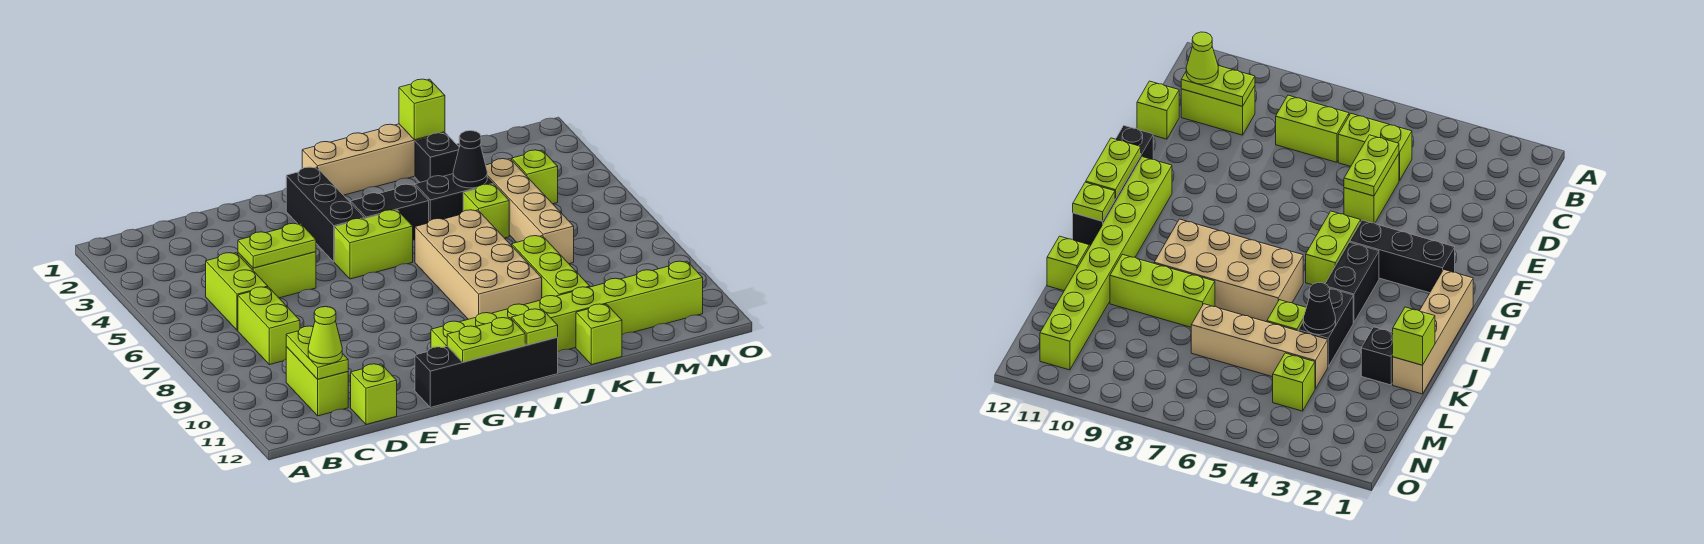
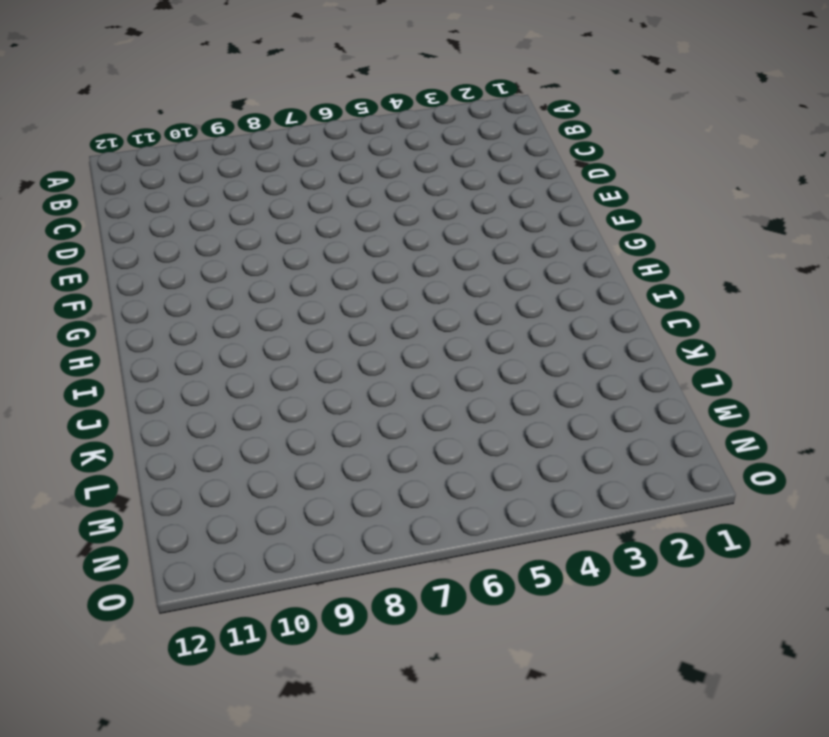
none -> lime 1x2 brick [206,253,268,330]
none -> lime 1x2 brick [238,287,300,365]
none -> lime 1x2 brick [286,347,348,416]

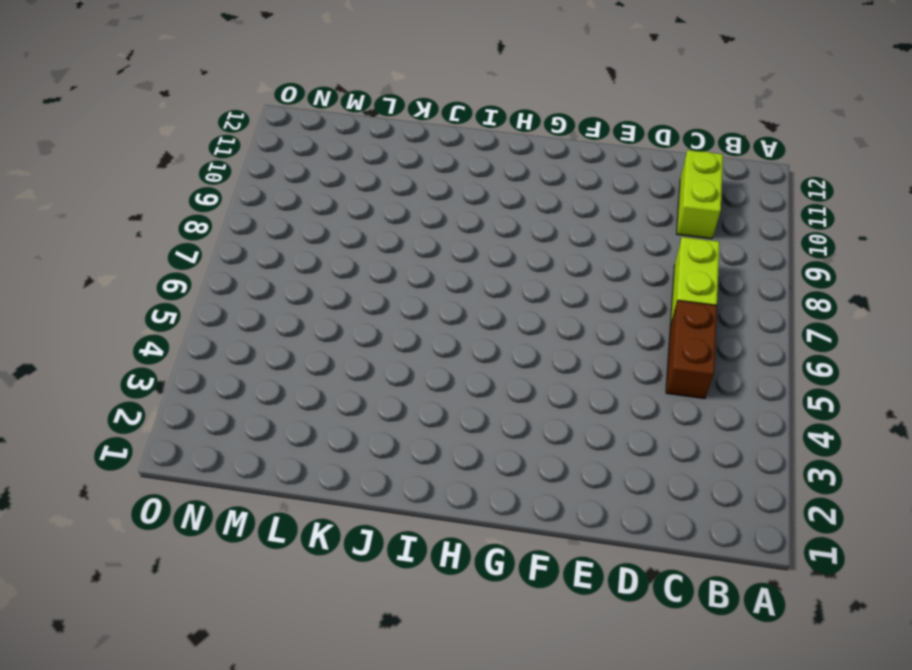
brown 1x2 brick [666,300,717,399] -> lime 1x2 brick [206,253,268,330]
none -> lime 1x2 brick [238,252,316,298]
none -> lime 1x1 brick [351,364,397,424]
none -> black 1x4 brick [415,337,558,407]

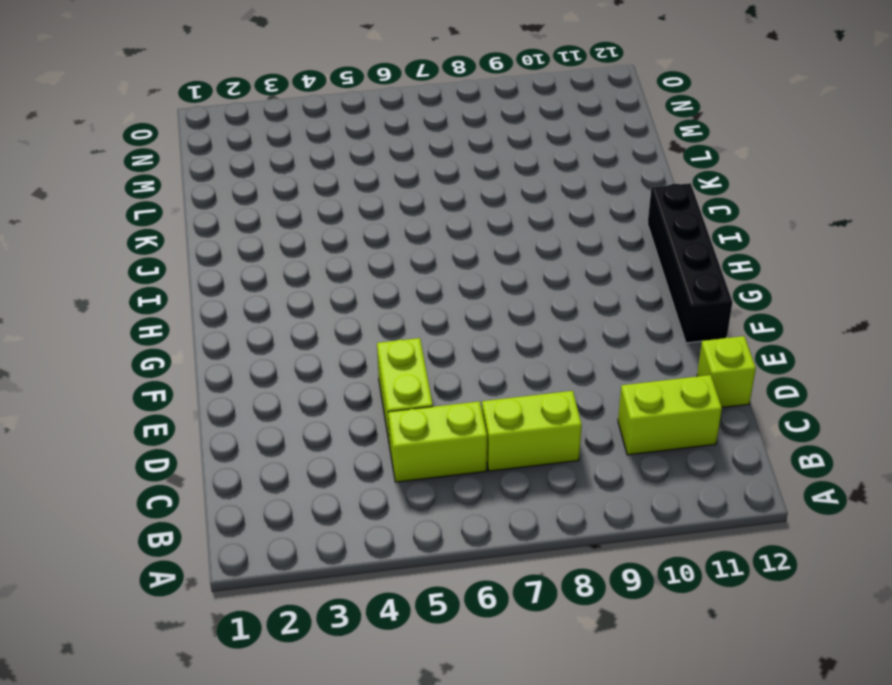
none -> black 1x3 brick [286,167,364,262]
none -> lime 1x2 brick [335,210,413,279]
none -> lime 1x8 brick [431,261,703,351]

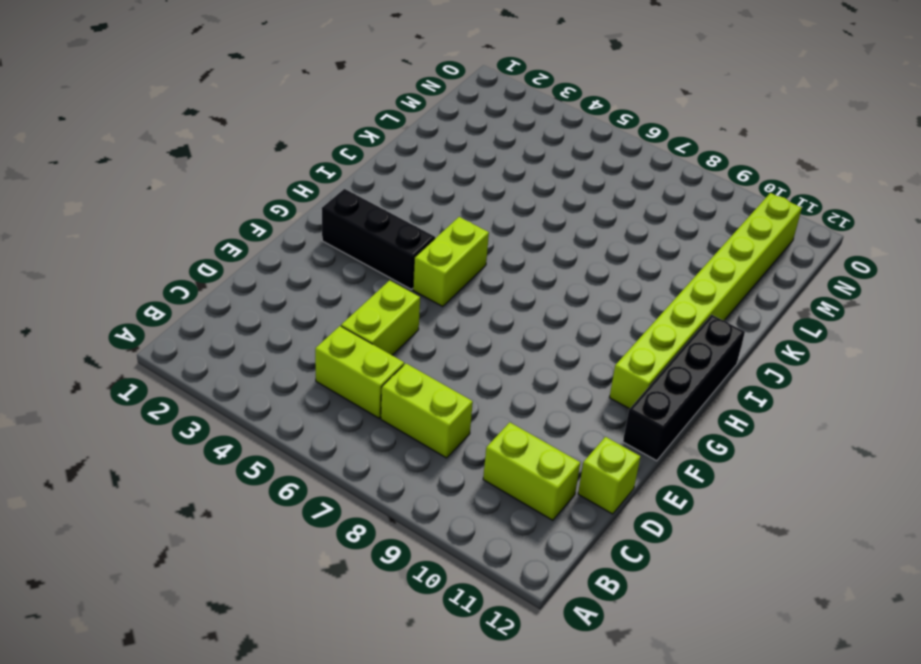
none -> tan 1x4 brick [302,124,445,195]
none -> black 1x2 brick [351,184,429,240]
none -> tan 2x4 brick [415,210,542,319]

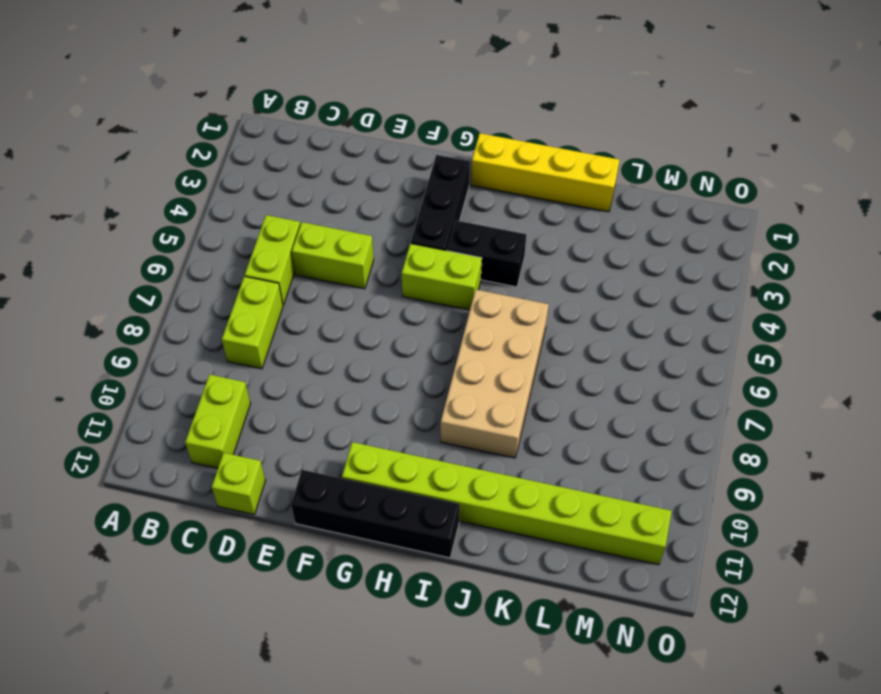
yellow 1x4 brick [471,133,620,212] -> tan 1x4 brick [302,124,445,195]
none -> black 1x2 brick [415,174,493,221]
none -> black 1x1 brick [415,133,459,182]
none -> lime 1x1 brick [463,184,509,238]

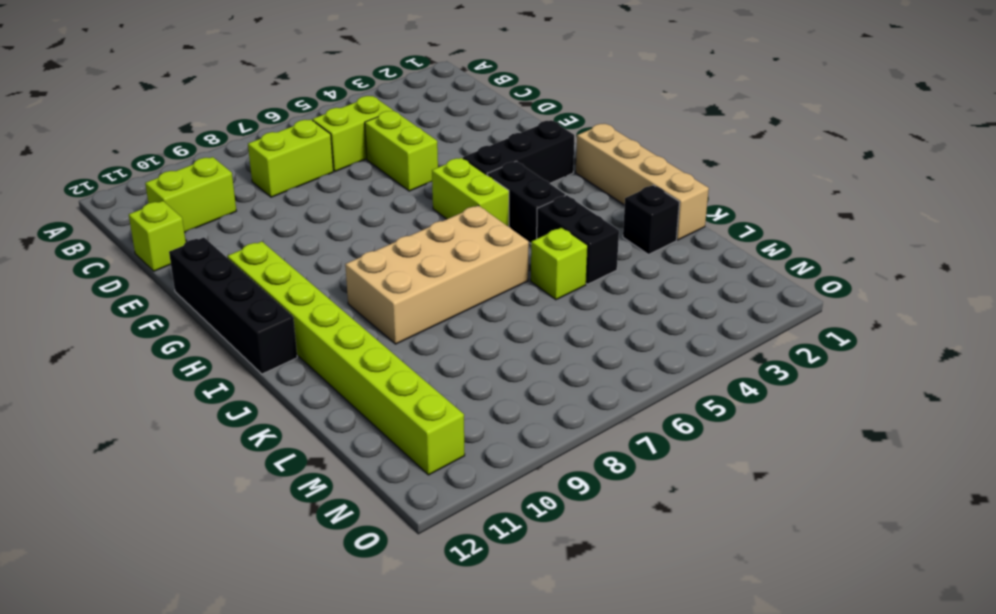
none -> lime 1x3 brick [512,236,590,298]
none -> lime 1x1 brick [576,304,622,365]
none -> tan 1x4 brick [486,159,574,264]

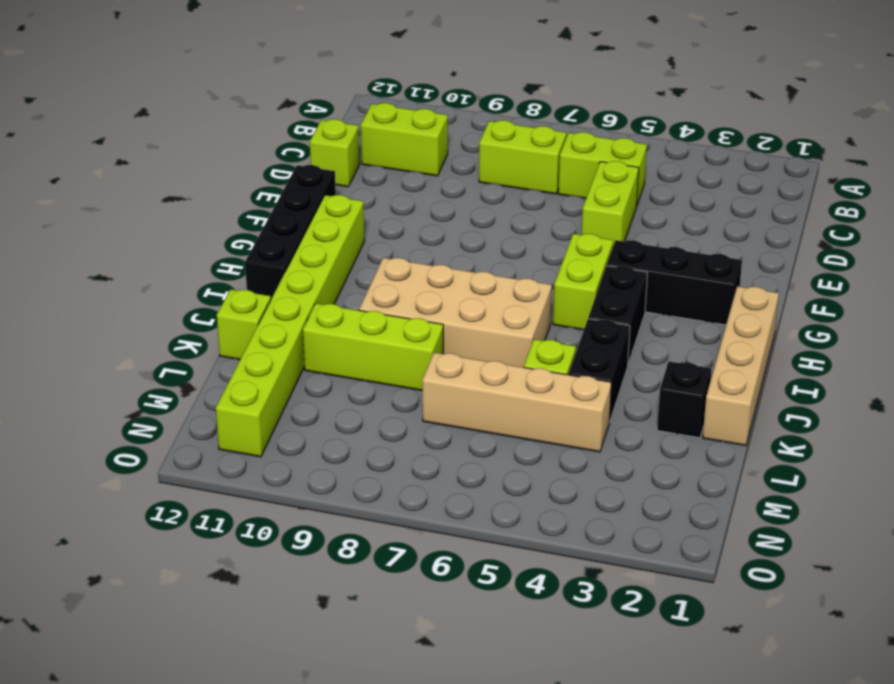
none -> lime 1x1 brick [512,150,558,204]
none -> lime 1x2 plate [286,326,348,379]
none -> lime 1x2 plate [238,223,316,268]

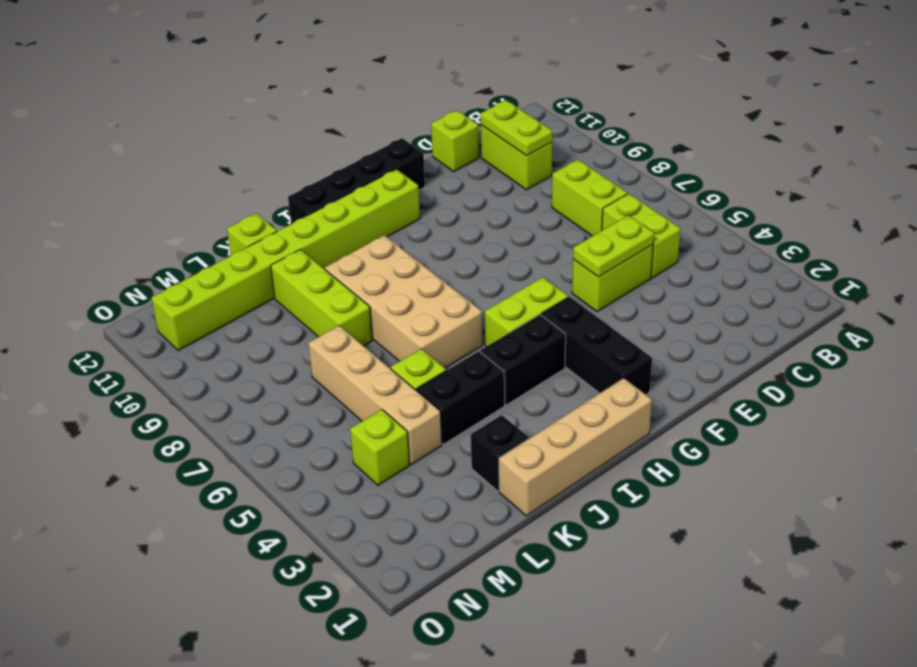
none -> lime 1x2 plate [447,318,525,362]
none -> lime 1x1 plate [512,309,558,345]
none -> lime 1x1 brick [399,79,445,140]

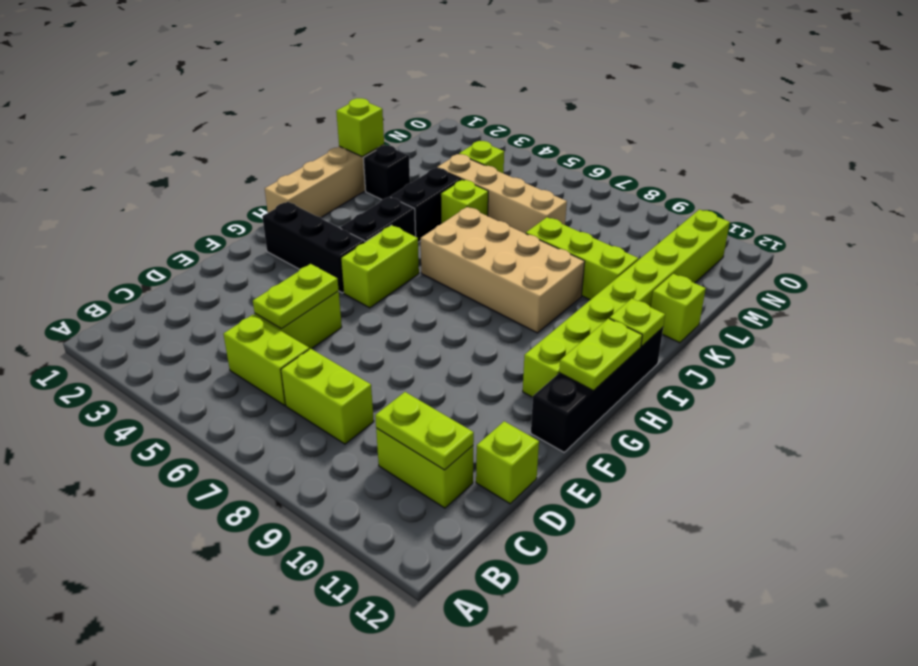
none -> black 1x1 cone [453,131,487,188]
none -> lime 1x1 cone [308,307,342,364]

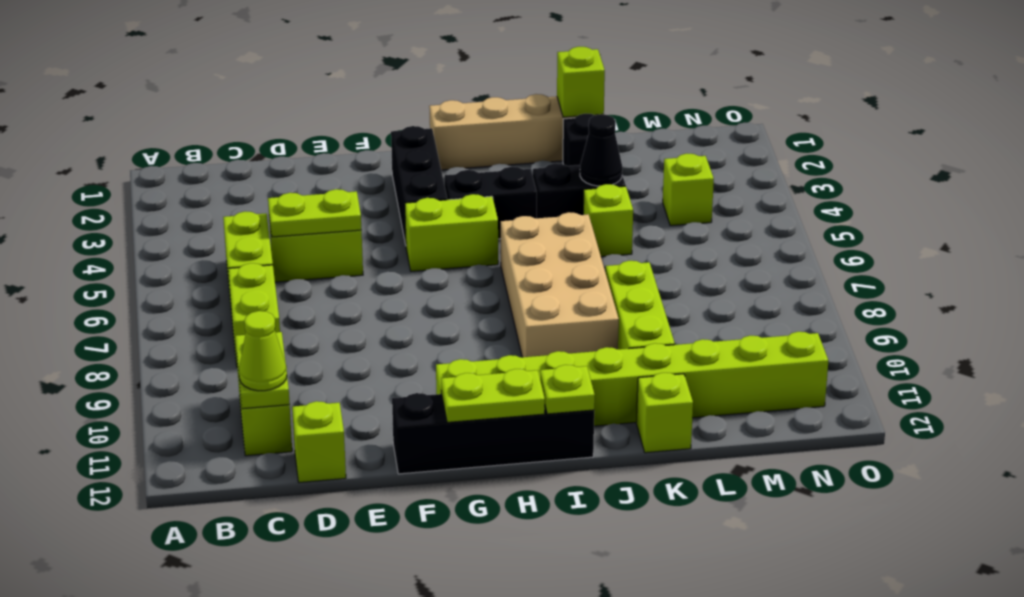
none -> tan 1x4 brick [486,159,574,264]

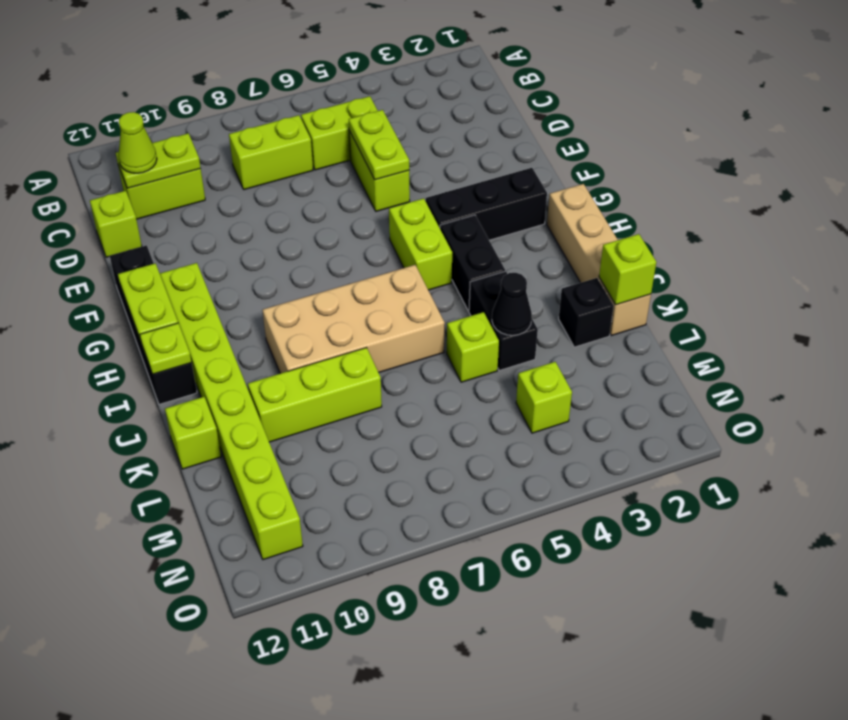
none -> tan 1x4 brick [486,159,574,264]

